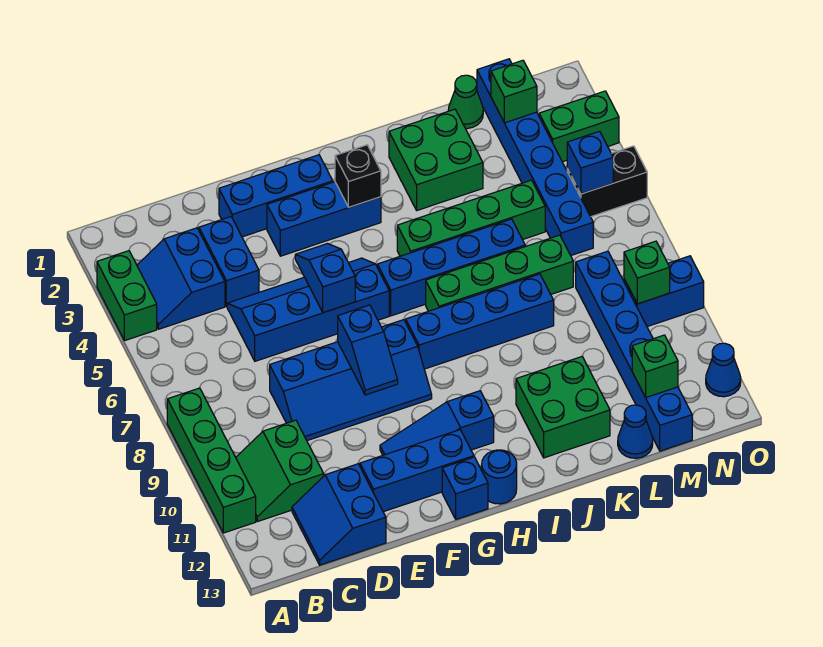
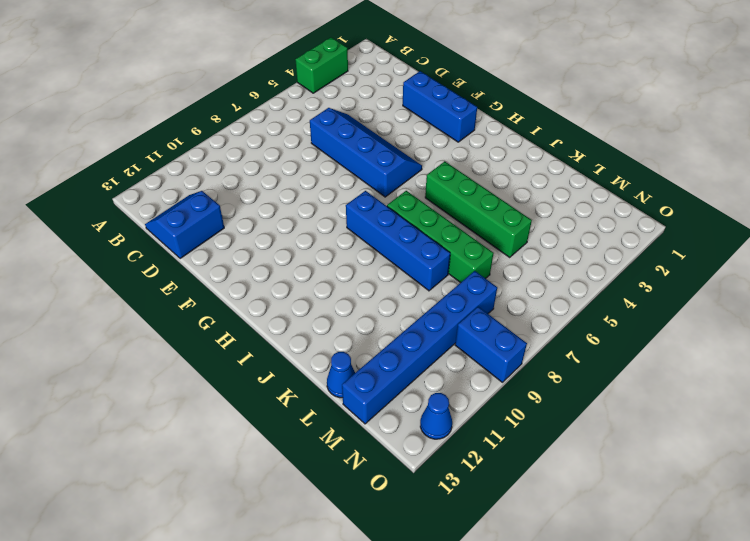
none -> green 1x4 brick [167,388,256,533]
none -> blue 2x2 slope [137,228,225,329]
none -> green 2x2 slope [236,420,324,522]
none -> blue 1x2 brick [199,217,259,306]

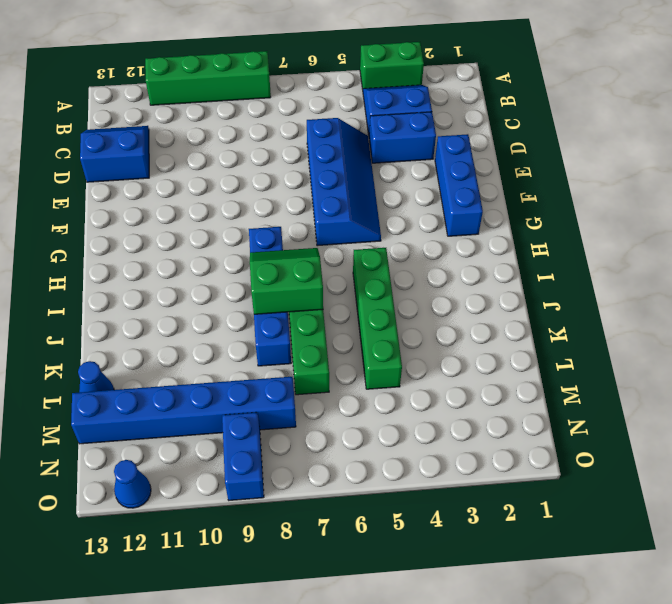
green 2x2 slope [250,248,323,314] -> green 2x2 slope moved to [236,420,324,522]
none -> blue 2x4 slope [270,320,432,441]
none -> blue 1x3 brick [360,430,474,512]
none -> blue 1x3 brick [267,182,381,256]
none -> blue 1x3 slope [380,391,494,455]

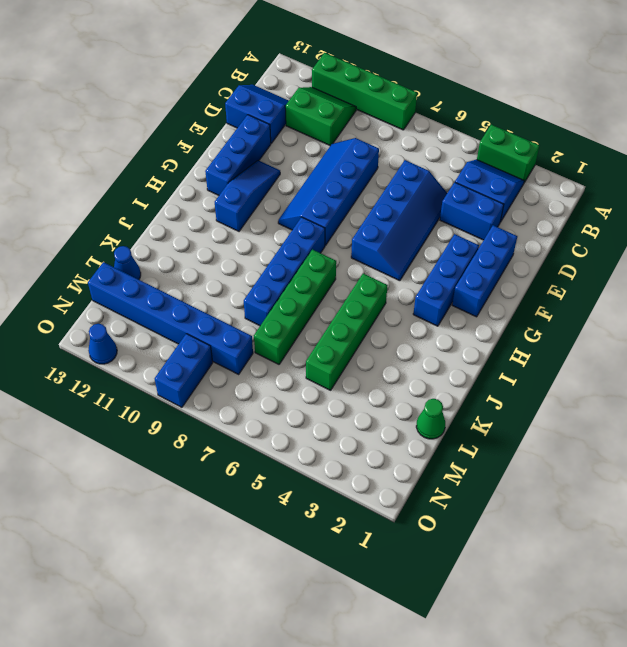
none -> blue 1x1 brick [442,457,488,519]
none -> blue 1x4 brick [377,219,525,316]
none -> blue 1x1 round brick [482,450,517,504]
none -> green 2x2 brick [389,109,483,210]

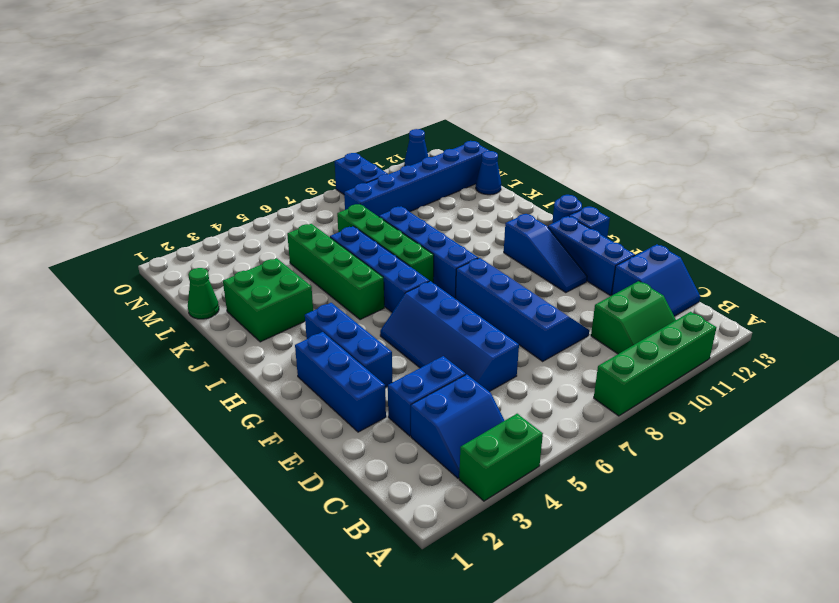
none -> green 2x2 brick [516,357,610,458]
none -> blue 1x6 brick [477,59,593,255]
none -> green 1x2 brick [539,91,619,162]
none -> black 1x2 brick [567,146,647,217]

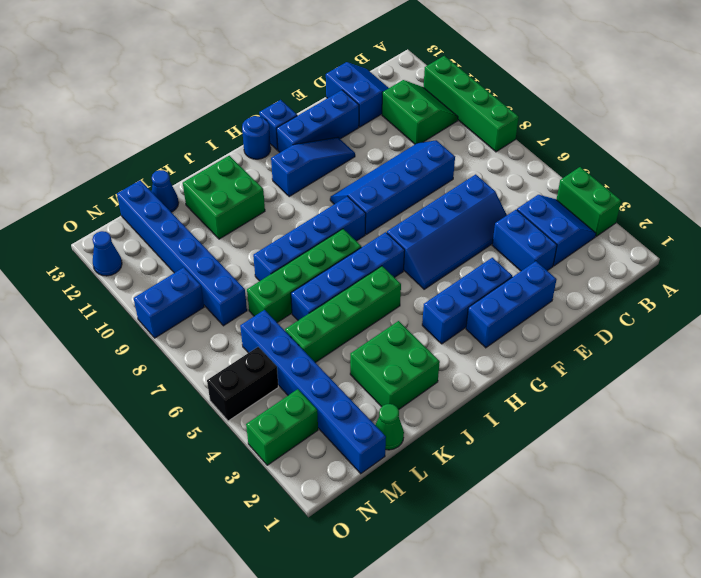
none -> blue 1x2 slope [295,244,355,313]
none -> blue 1x2 slope [338,305,398,395]
none -> black 1x1 brick [335,145,381,207]
none -> green 1x1 brick [491,60,537,123]

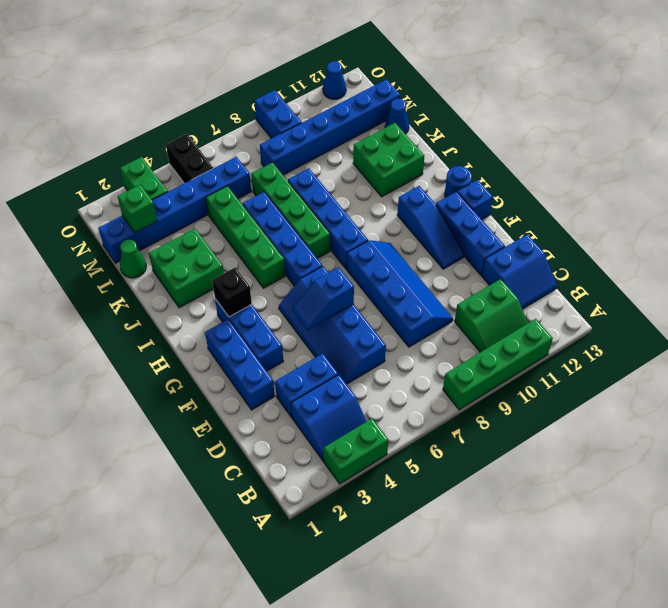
none -> blue 1x2 slope [338,305,398,395]
none -> green 1x1 brick [632,335,678,397]
none -> blue 1x1 brick [567,131,613,194]
none -> green 1x1 brick [624,241,670,304]

